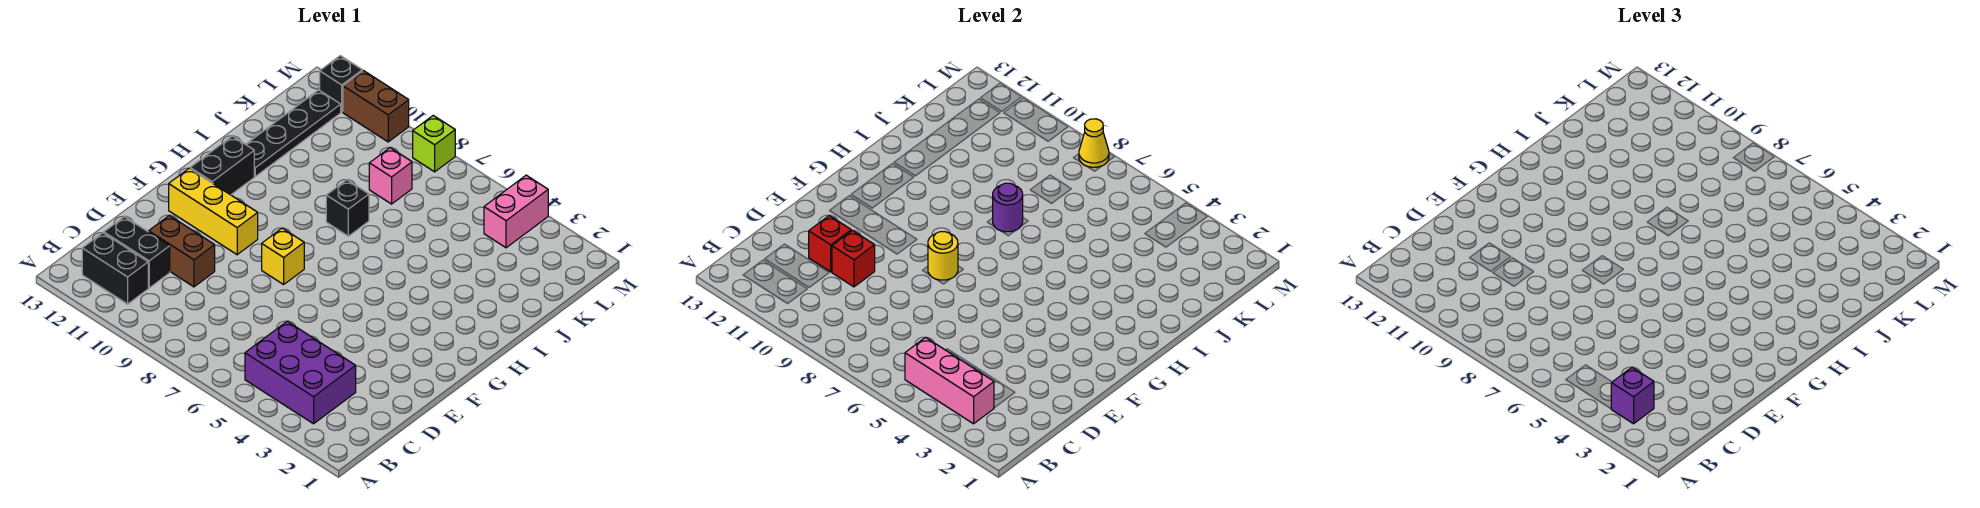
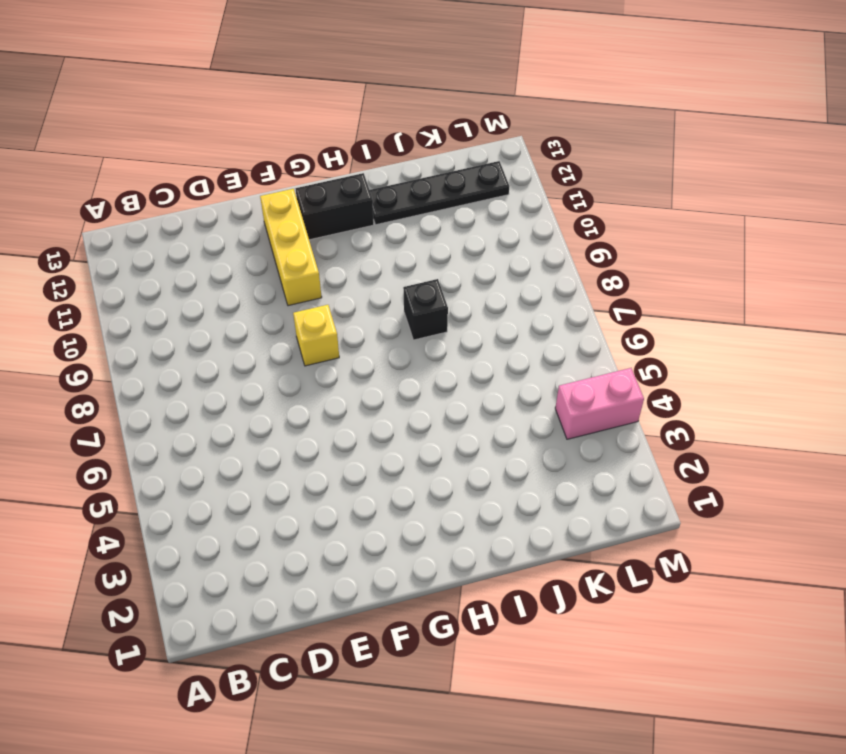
none -> purple 2x3 brick [245,321,356,424]
none -> black 1x2 brick [82,233,148,304]
none -> black 1x2 brick [104,217,170,288]

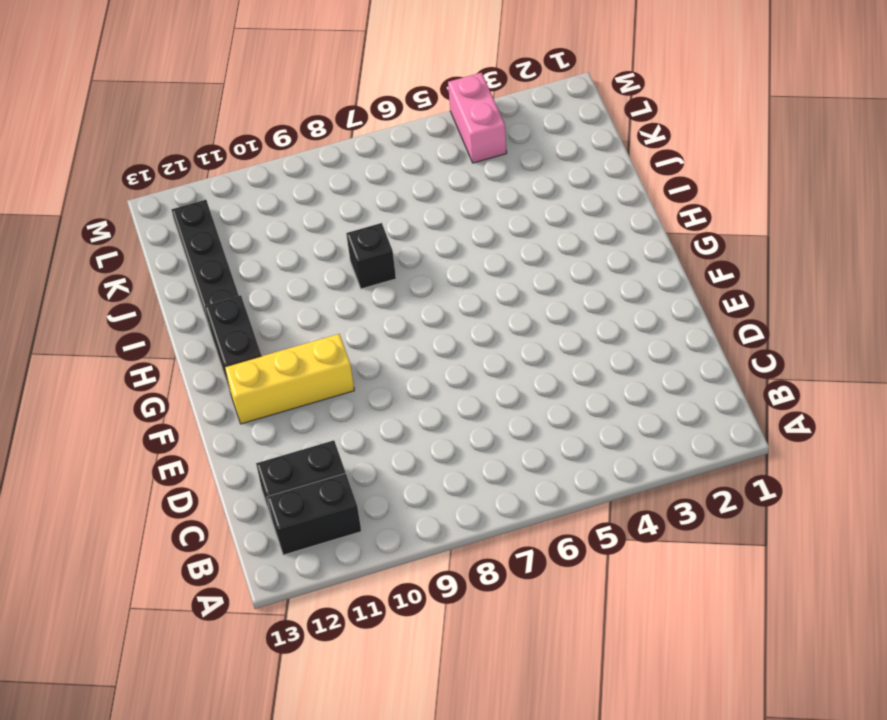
none -> purple 2x3 brick [245,321,356,424]
none -> brown 1x2 brick [149,215,215,287]
none -> yellow 1x1 brick [262,228,304,284]

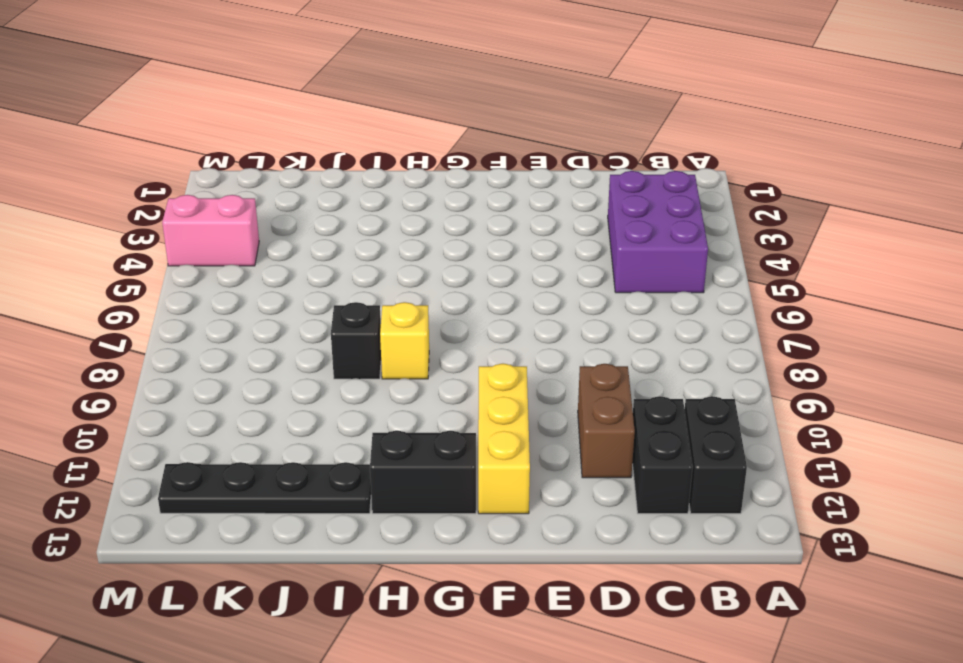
yellow 1x1 brick [380,302,429,379] -> yellow 1x1 brick moved to [262,228,304,284]
none -> pink 1x1 brick [369,148,412,204]
none -> lime 1x1 brick [413,116,455,172]
none -> brown 1x2 brick [343,71,409,142]

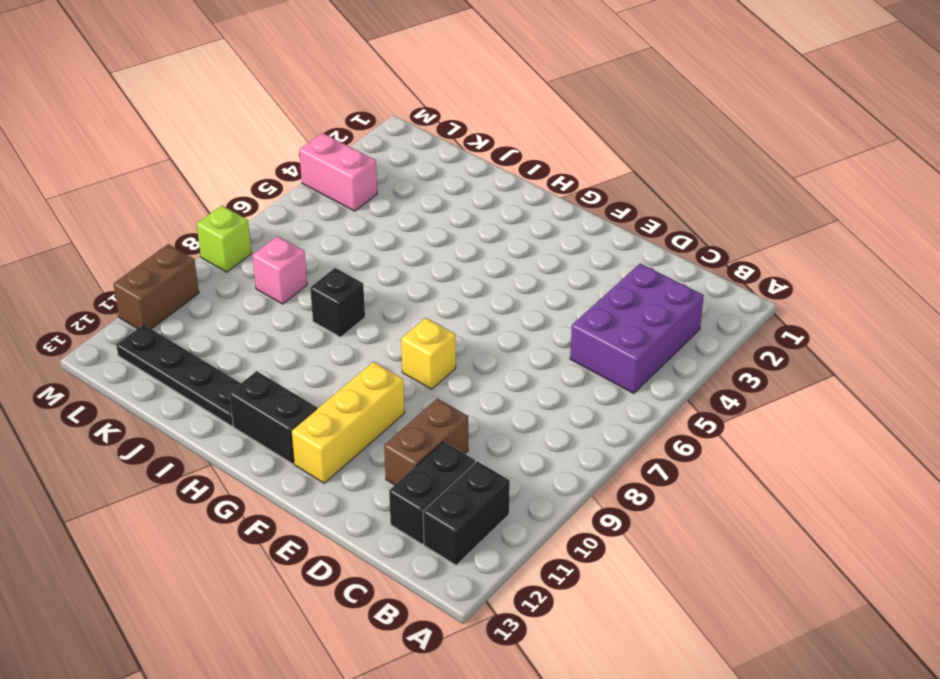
none -> black 1x1 brick [320,56,362,112]
none -> pink 1x3 brick [905,337,994,424]
none -> red 1x1 brick [832,230,875,287]

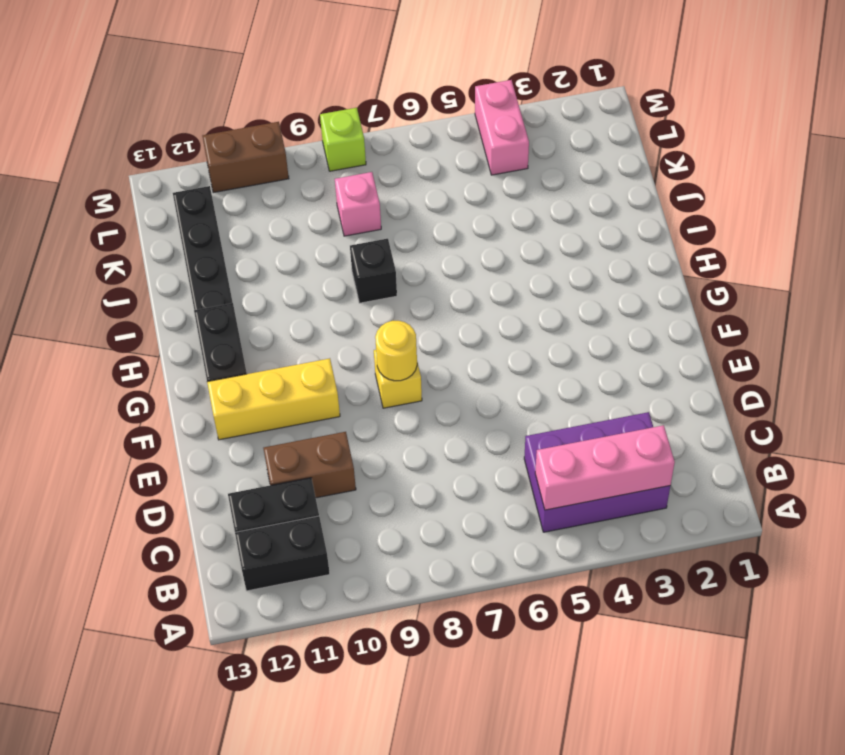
none -> black 1x1 brick [320,56,362,112]
none -> red 1x1 brick [832,230,875,287]
none -> red 1x1 brick [809,215,851,272]

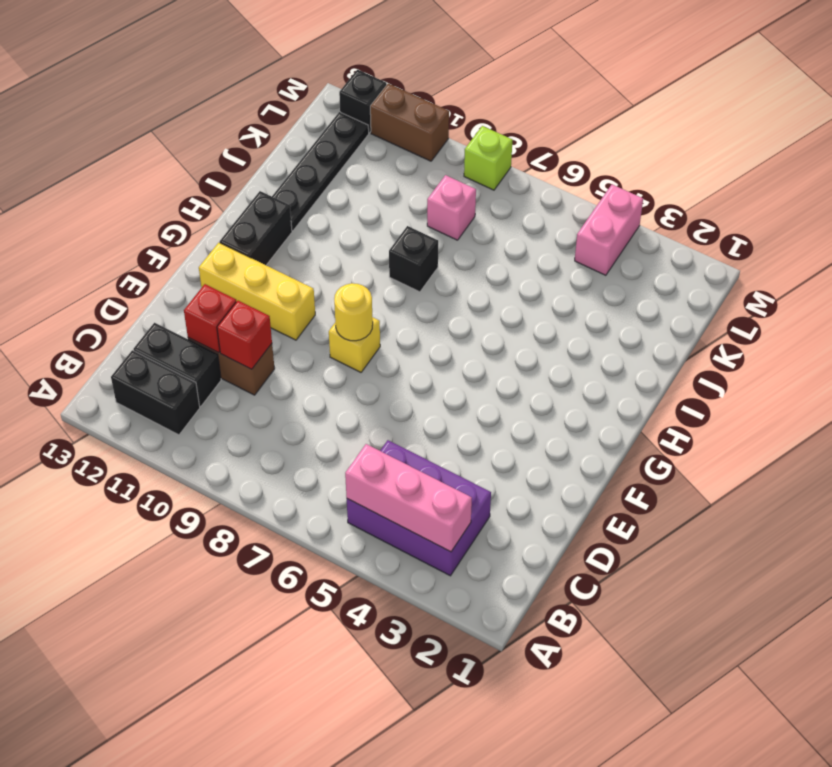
none -> purple 1x1 round brick [993,183,1023,232]
none -> yellow 1x1 cone [1079,119,1109,167]
none -> purple 1x1 brick [1611,368,1654,424]

